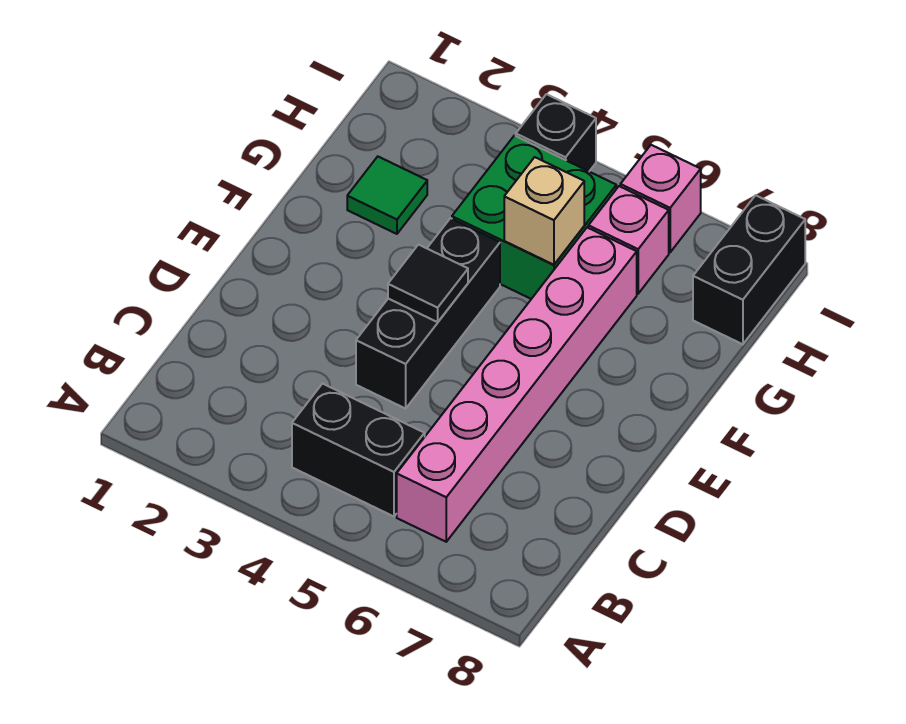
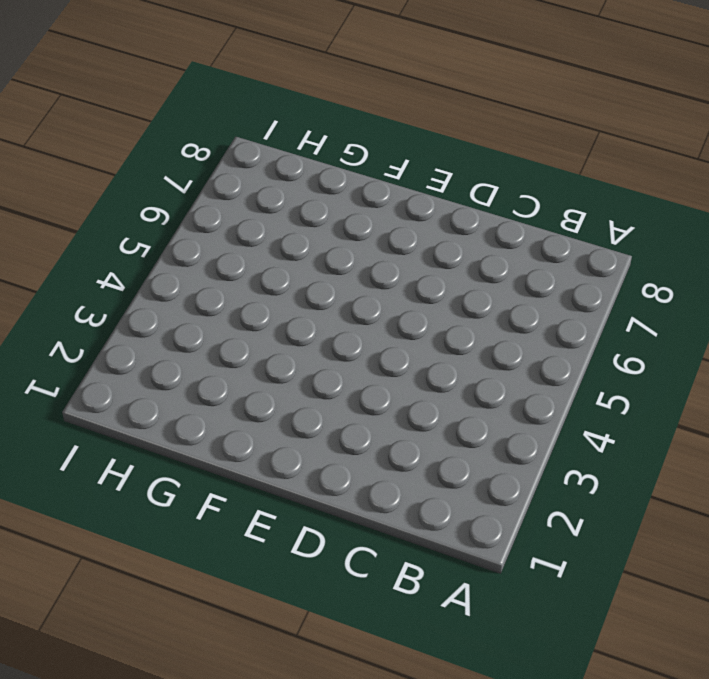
none -> black 1x2 brick [292,384,425,516]
none -> pink 1x6 brick [397,228,637,542]

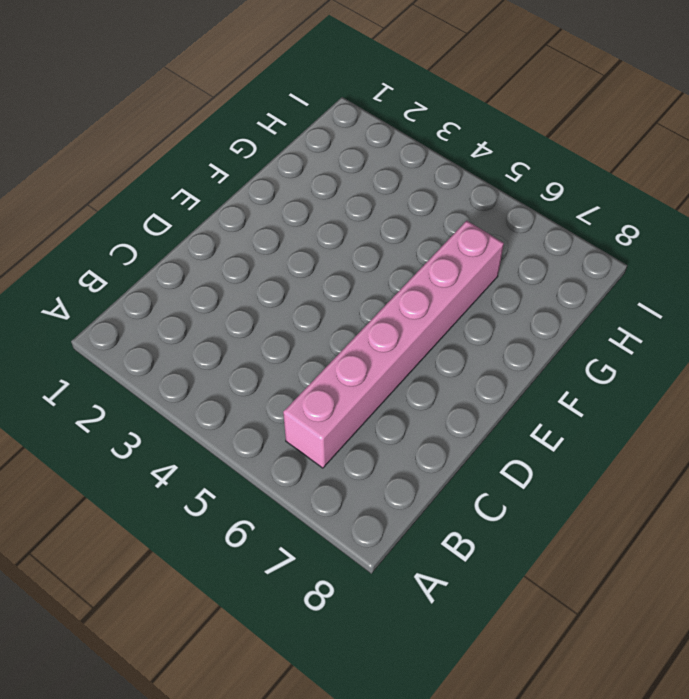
none -> black 1x2 brick [292,384,425,516]
none -> black 1x3 brick [356,218,500,409]

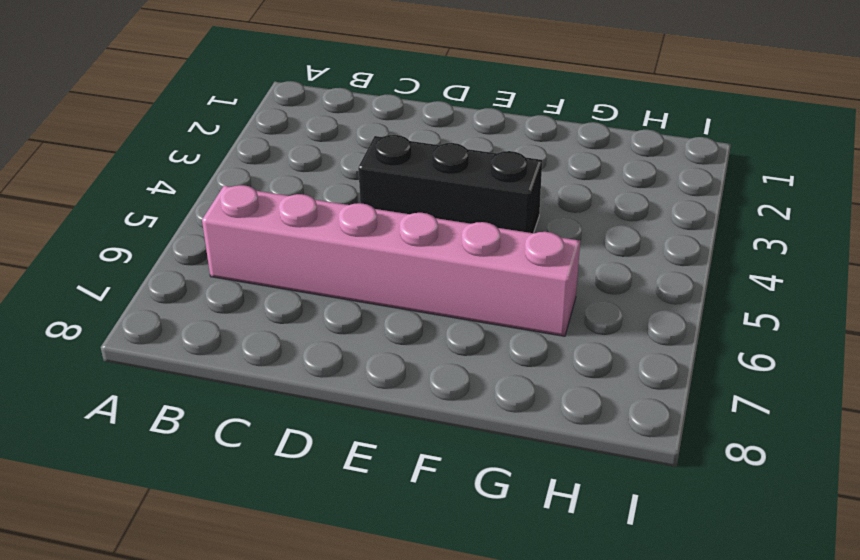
none -> black 1x2 brick [292,384,425,516]
none -> green 1x1 tile [347,157,427,234]

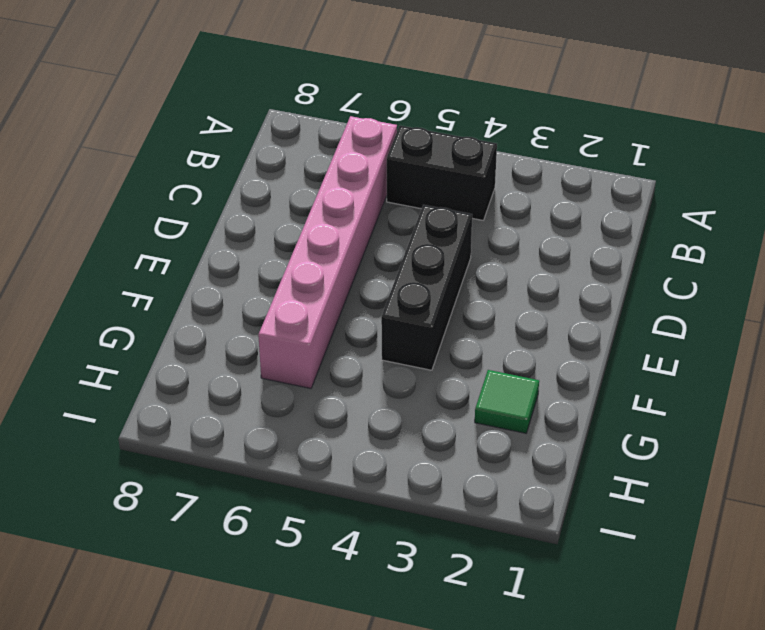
none -> green 2x2 brick [452,136,616,299]
none -> pink 1x1 brick [588,186,669,294]

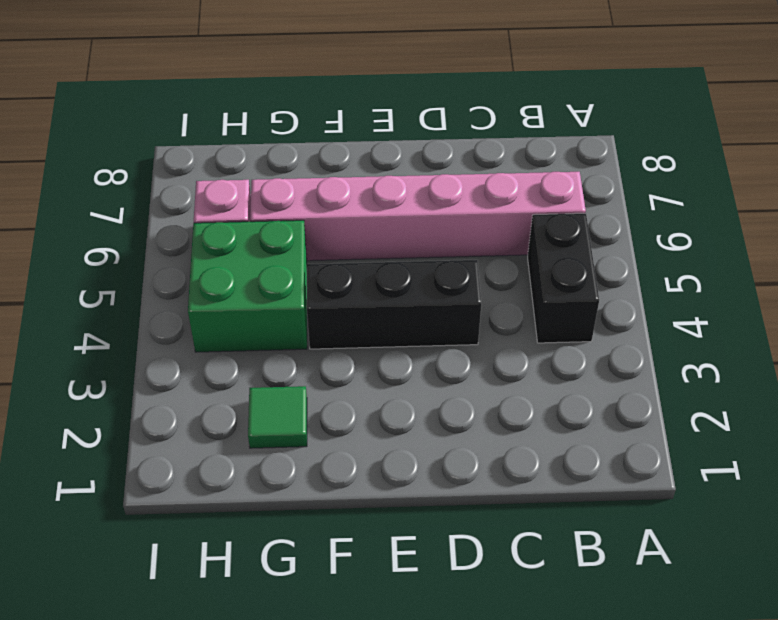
none -> black 1x2 brick [693,195,805,344]
none -> black 1x1 brick [516,94,596,171]

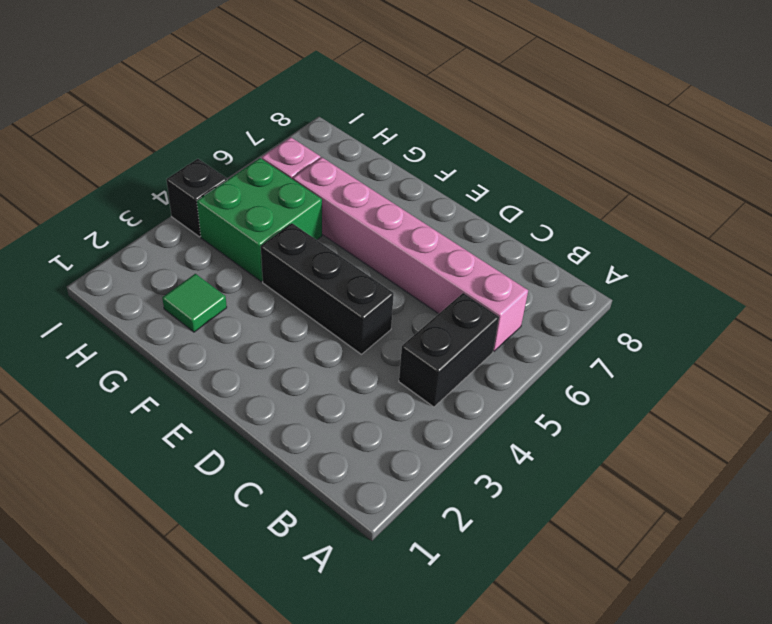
none -> black 1x2 brick [693,195,805,344]
none -> pink 1x1 brick [620,145,701,252]

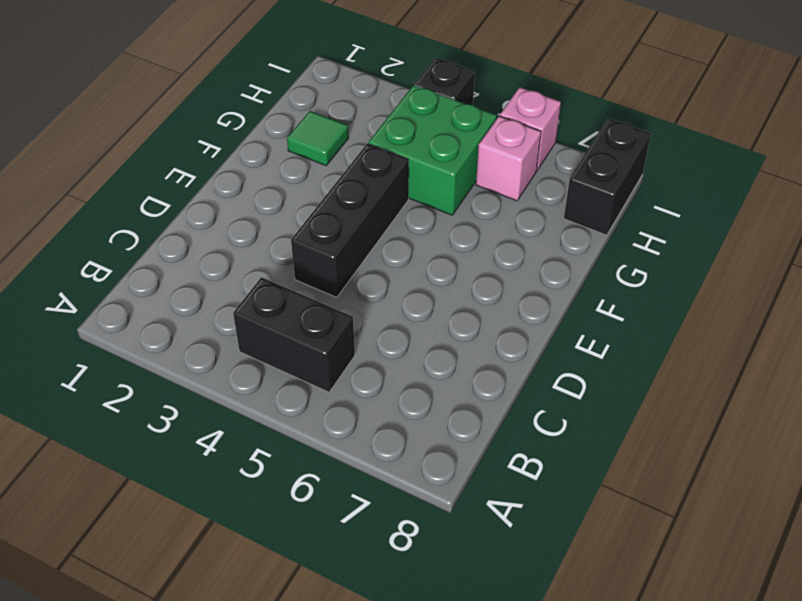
none -> pink 1x6 brick [397,228,637,542]
none -> black 1x1 tile [388,245,468,322]

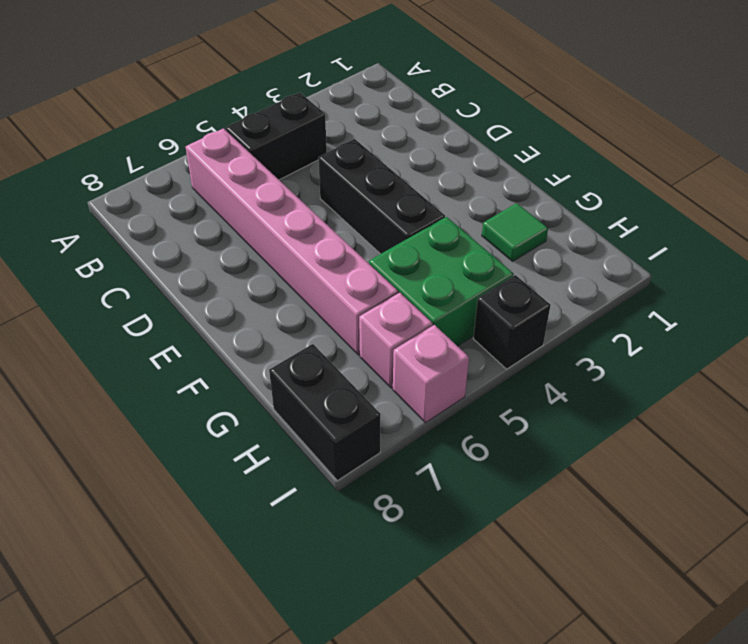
none -> black 1x1 tile [388,245,468,322]
none -> tan 1x1 brick [504,157,584,265]

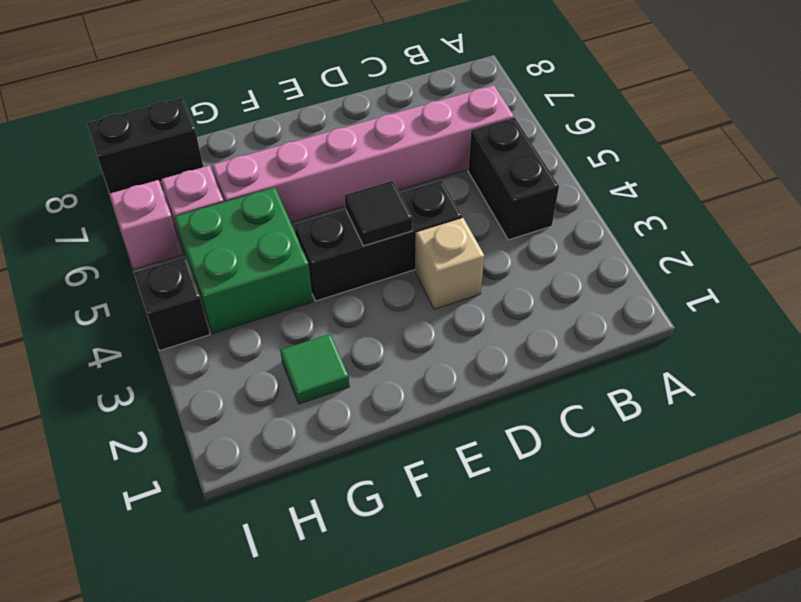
tan 1x1 brick [415,218,484,309] -> tan 1x1 brick moved to [504,157,584,265]

